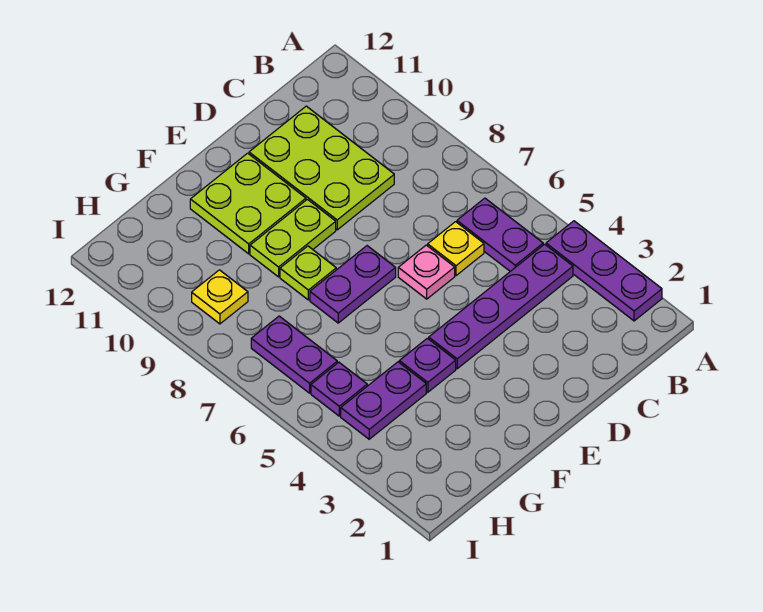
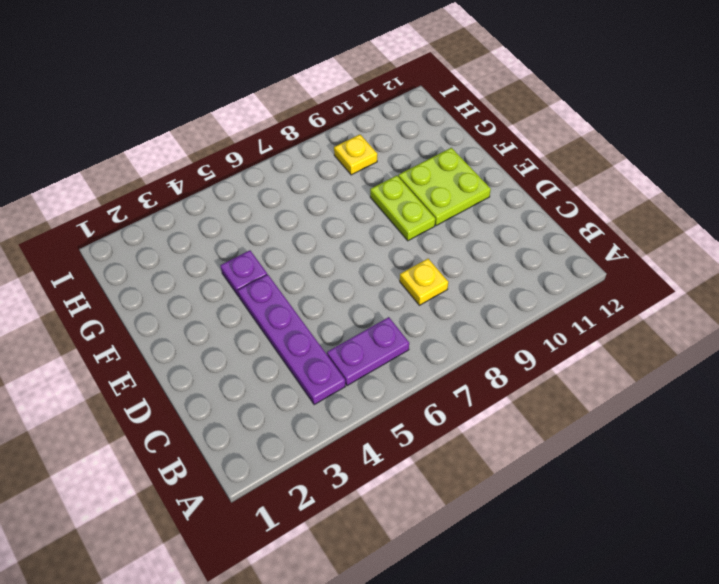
yellow 1x1 plate [400,259,448,305] -> yellow 1x1 plate moved to [428,222,484,276]
none -> purple 1x3 plate [546,221,662,321]
none -> lime 2x3 plate [249,106,394,230]
none -> pink 1x1 plate [398,245,455,299]

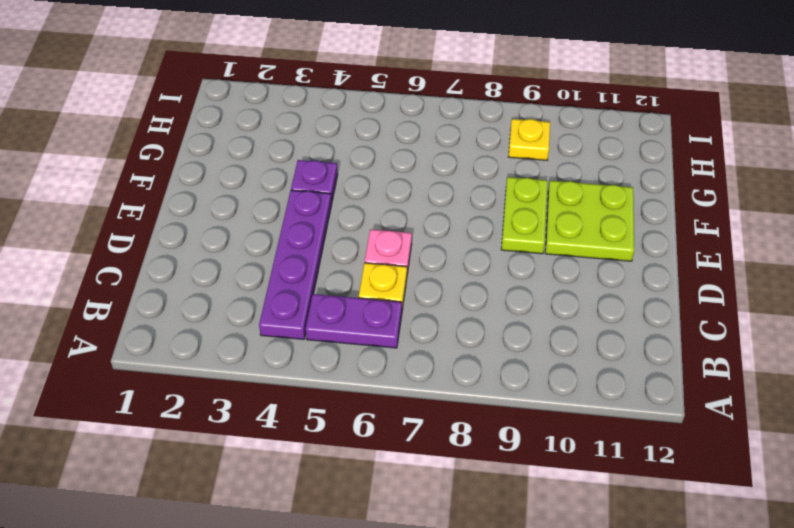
none -> purple 1x3 plate [546,221,662,321]
none -> lime 2x3 plate [249,106,394,230]
none -> purple 1x2 plate [310,246,396,323]

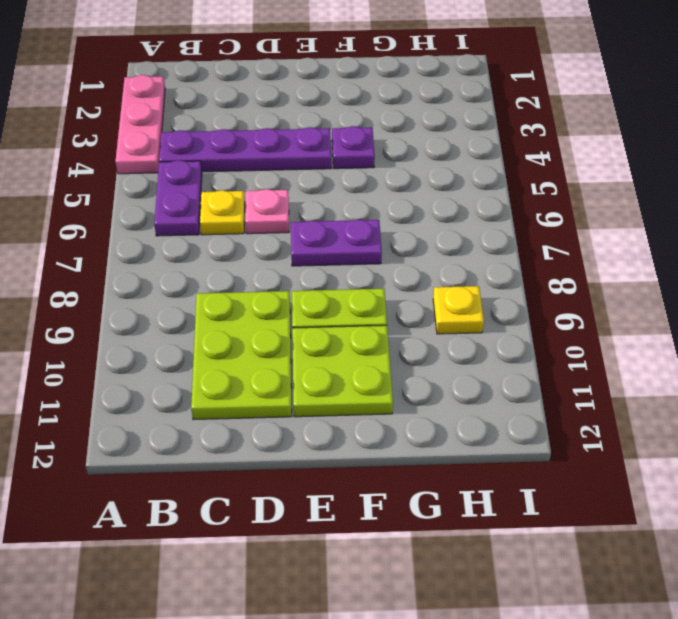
pink 1x3 plate [115,75,165,174] -> purple 1x3 plate [546,221,662,321]
none -> lime 1x1 plate [280,246,336,300]
none -> purple 1x2 plate [341,362,426,439]
none -> purple 1x1 plate [311,362,367,416]

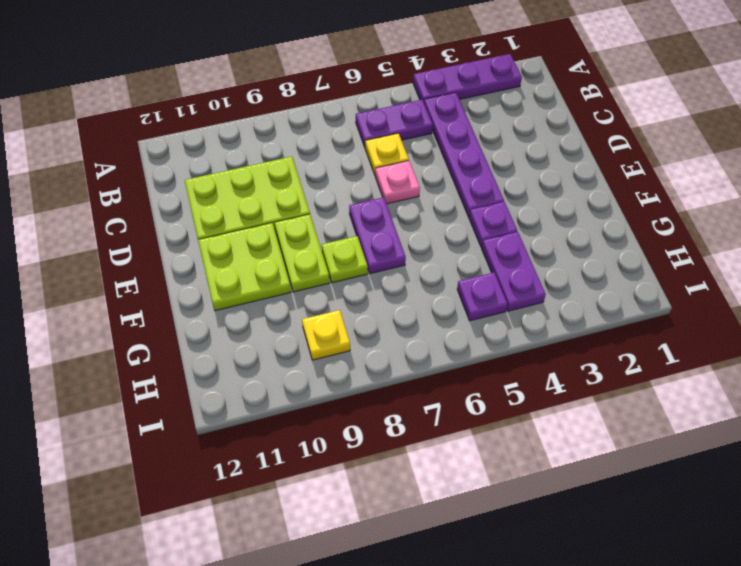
none -> purple 1x2 plate [251,316,337,393]

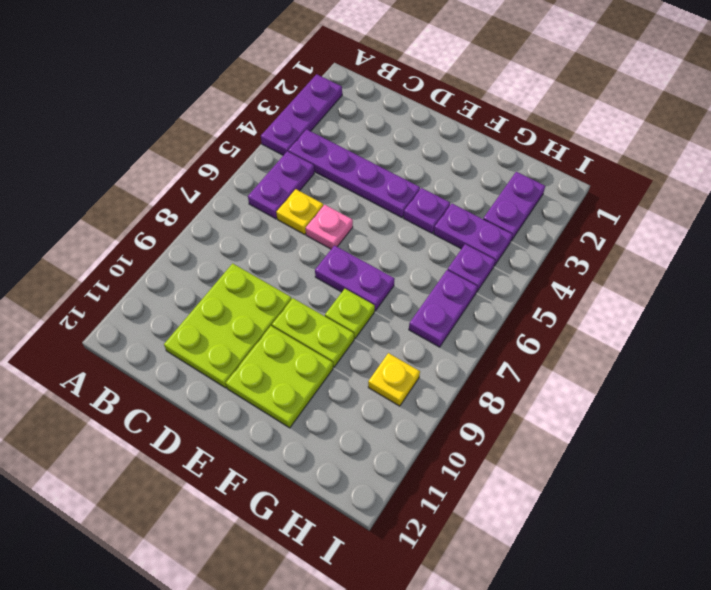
purple 1x2 plate [483,172,545,241] -> none

